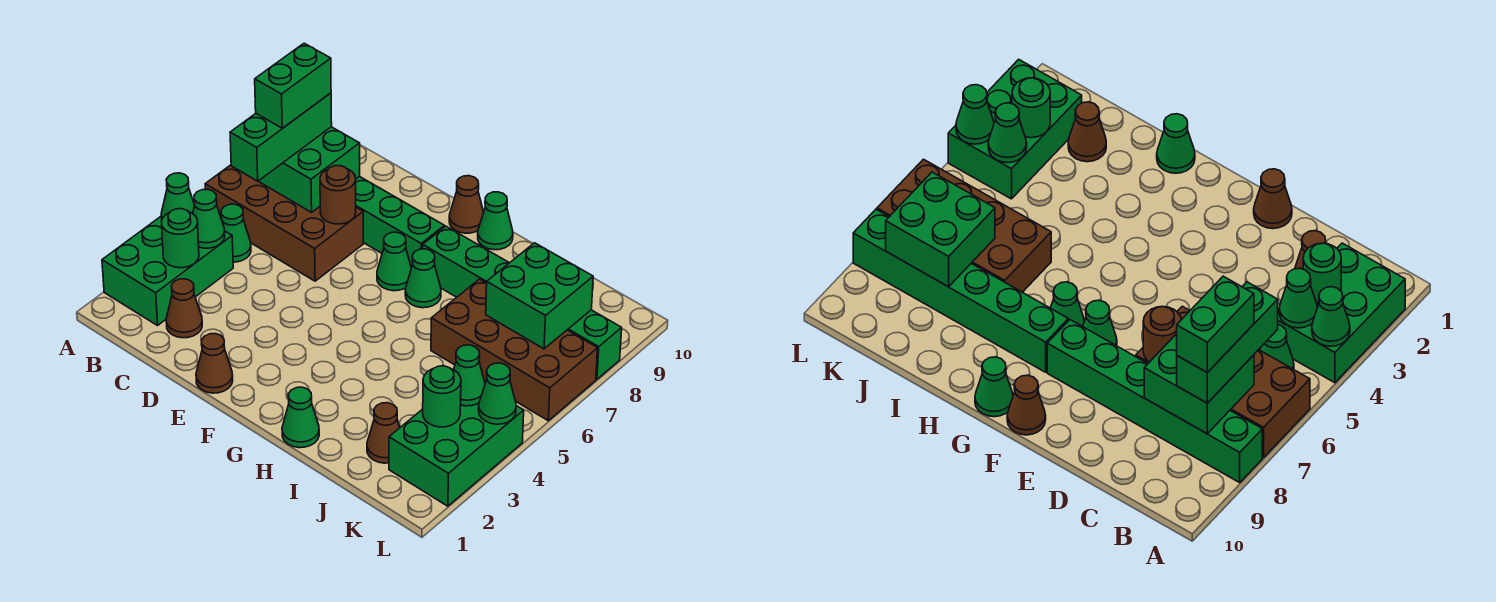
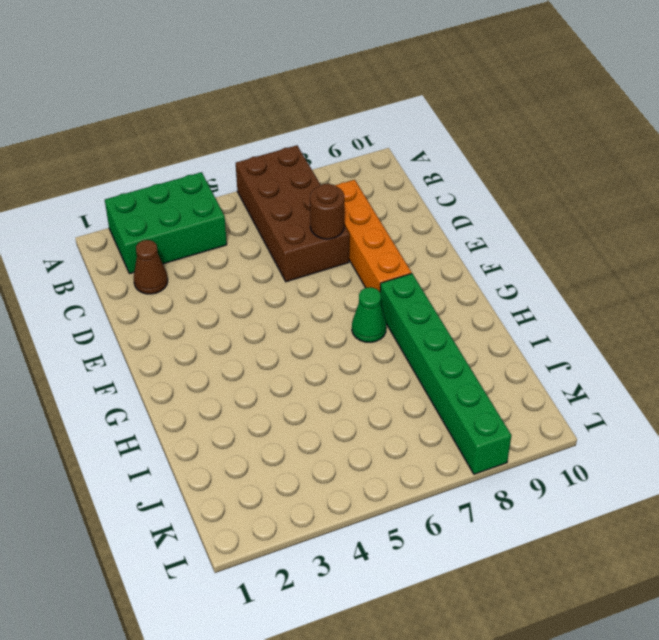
orange 1x4 brick [334,180,412,292] -> green 1x6 brick [356,176,444,268]
none -> green 1x1 cone [221,204,251,262]
none -> brown 1x1 cone [196,334,233,393]
none -> green 1x1 cone [377,232,411,291]

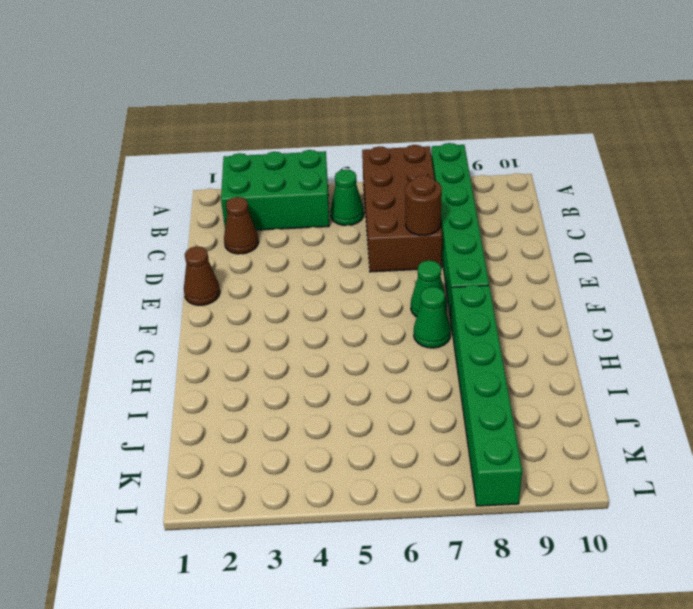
none -> brown 1x1 cone [449,176,484,233]
none -> green 1x1 cone [478,192,513,250]
none -> green 1x1 cone [282,387,319,448]

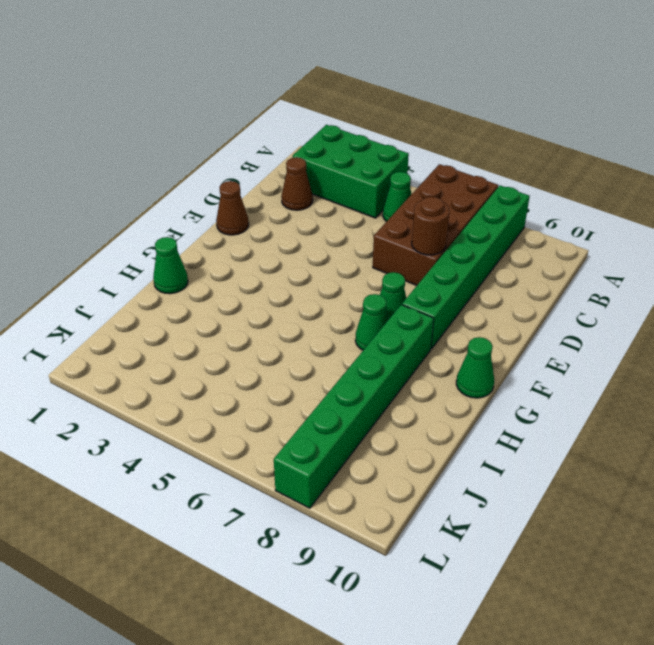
none -> brown 1x1 cone [449,176,484,233]
none -> brown 2x4 brick [431,279,598,421]
none -> brown 1x1 cone [367,403,400,463]

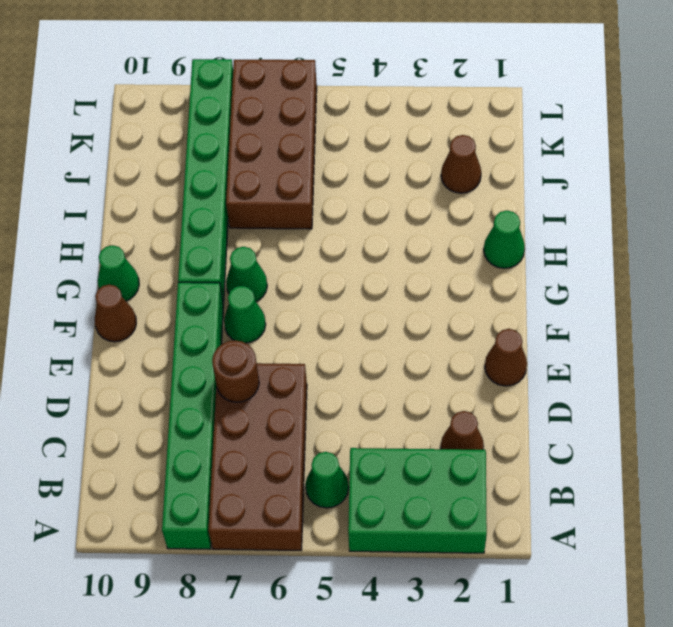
none -> green 2x3 brick [389,403,524,506]
none -> green 1x1 cone [161,173,195,218]
none -> green 1x1 round brick [161,209,199,268]

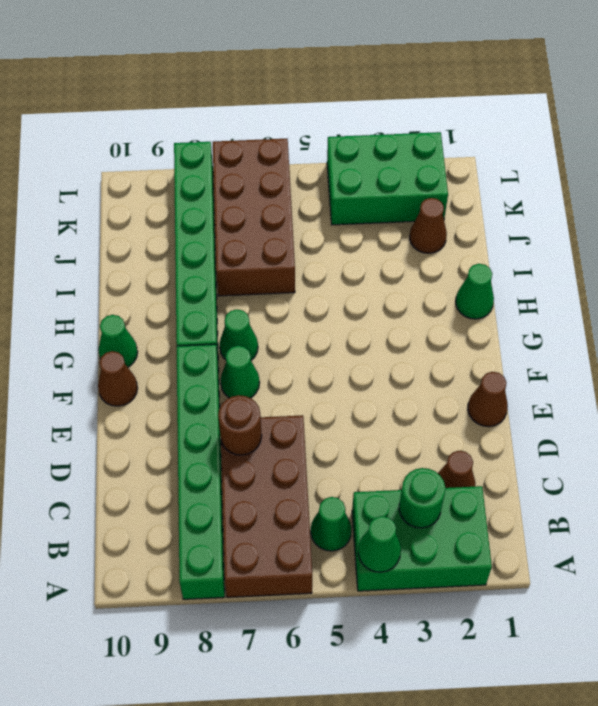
none -> green 1x1 cone [193,189,225,248]
none -> green 2x2 brick [259,127,360,212]
none -> green 2x2 brick [486,243,593,349]

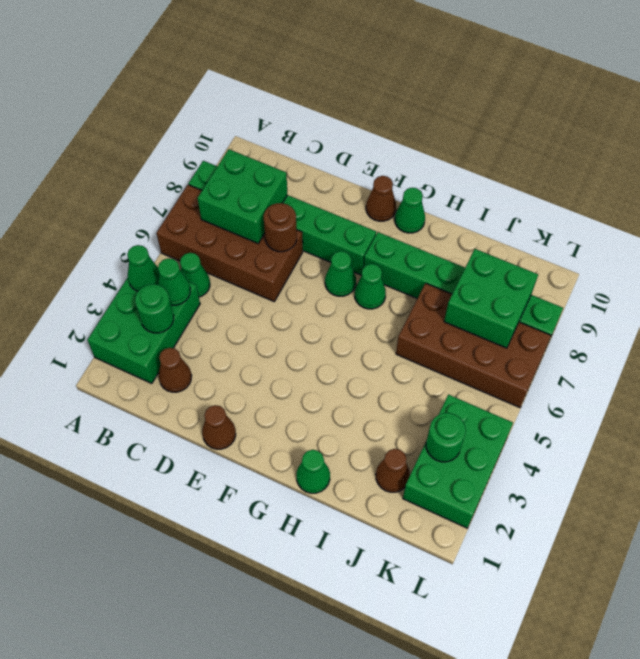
none -> green 1x1 cone [454,345,485,406]
none -> green 1x1 cone [478,363,516,424]
none -> green 1x3 brick [230,93,332,181]

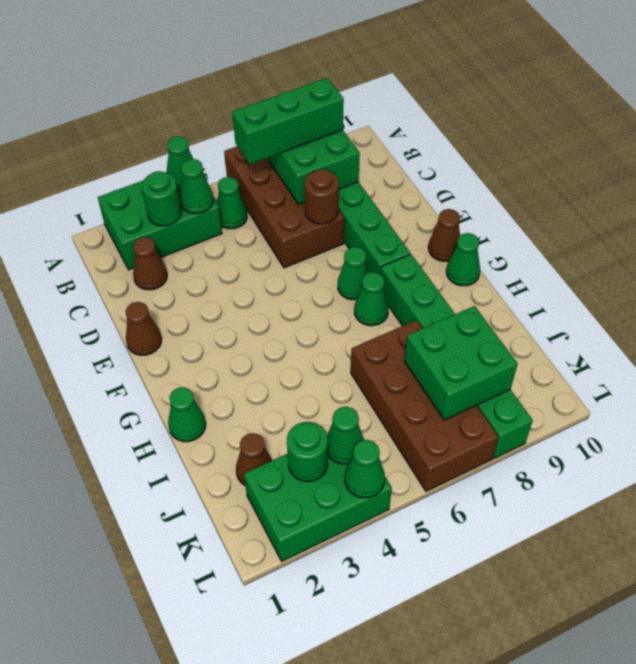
none -> green 1x2 brick [255,43,331,128]

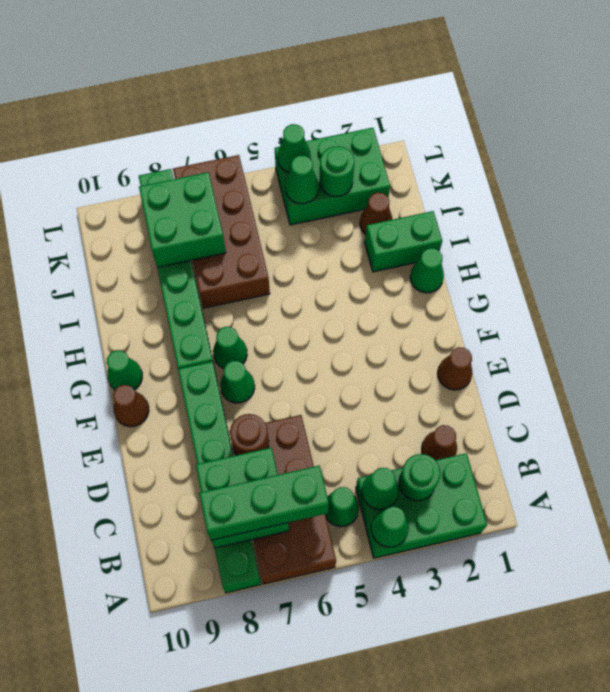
green 1x2 brick [365,211,442,272] -> green 1x2 brick moved to [255,43,331,128]

